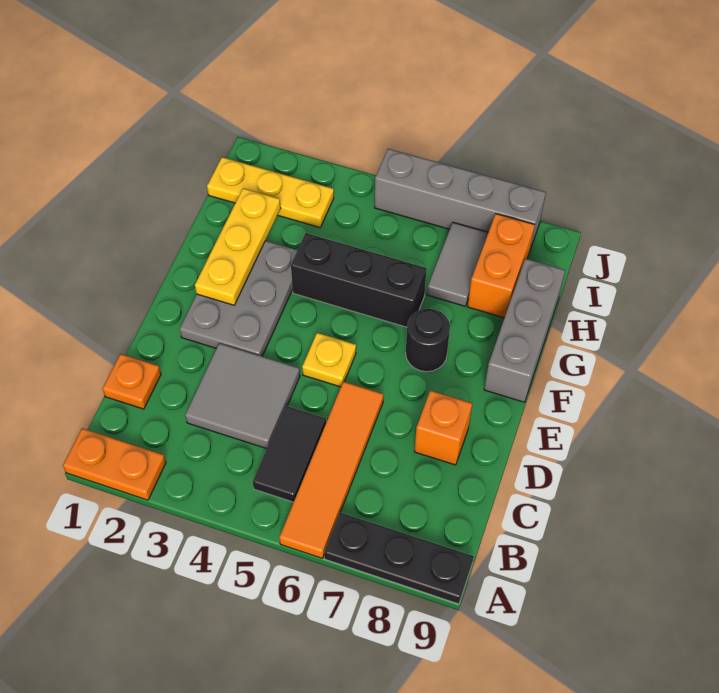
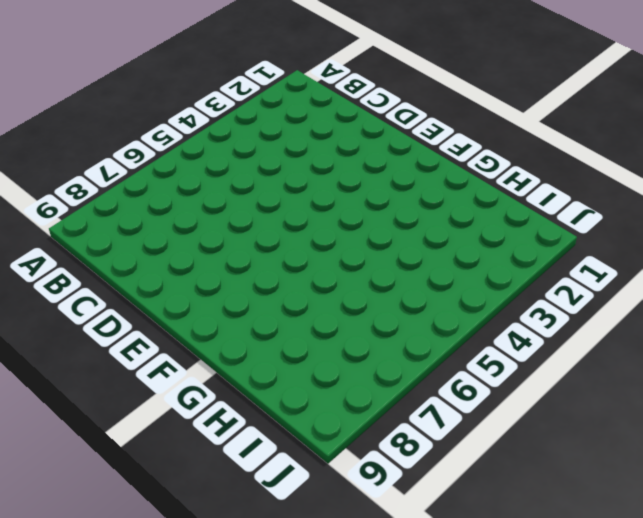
none -> orange 1x2 plate [63,428,166,500]
none -> orange 1x4 tile [279,382,384,558]
none -> black 1x3 plate [324,512,474,604]

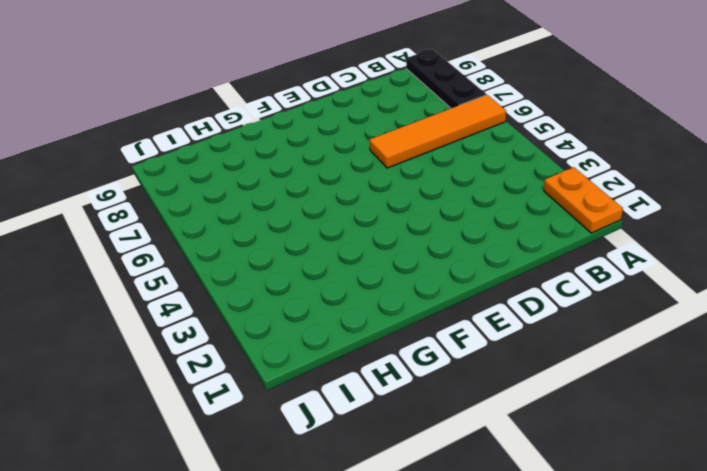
none -> black 1x2 tile [253,406,326,502]
none -> orange 1x1 plate [103,354,161,409]
none -> grey 2x2 tile [185,343,300,449]

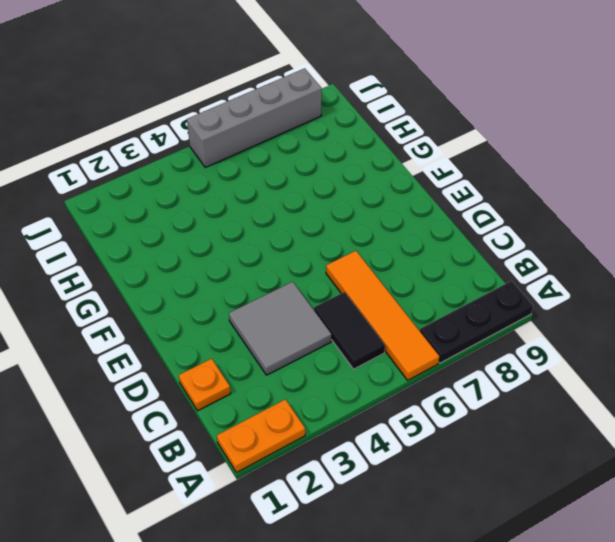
none -> orange 1x1 brick [414,390,472,465]
none -> grey 2x3 plate [180,241,297,356]
none -> yellow 1x1 plate [302,333,356,387]

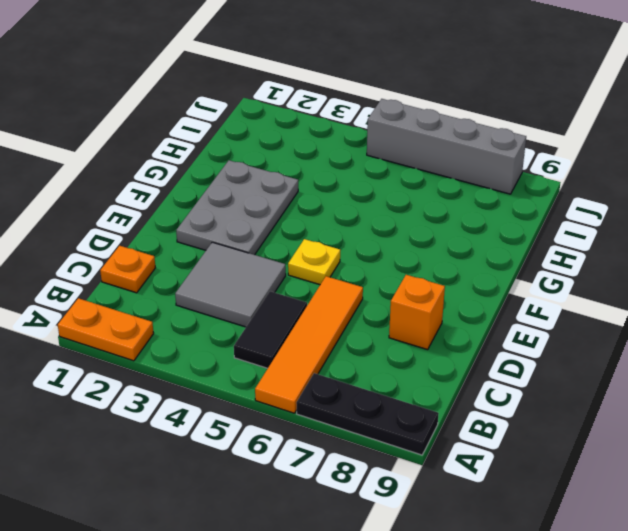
none -> black 1x1 round brick [406,308,450,372]
none -> grey 1x3 brick [484,259,565,402]
none -> black 1x3 brick [291,233,427,327]

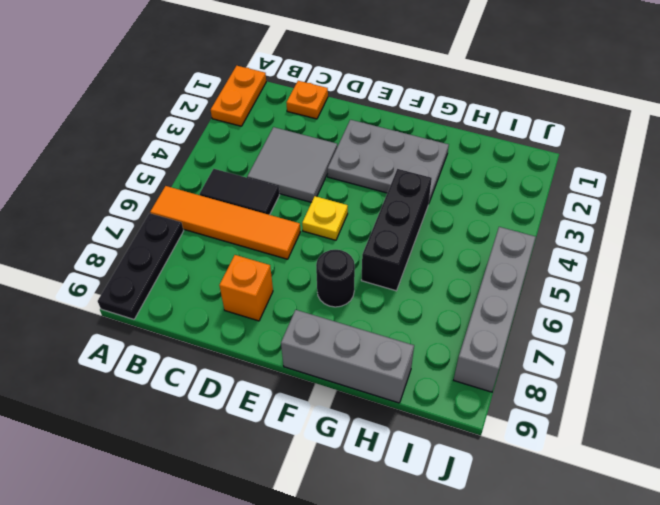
none -> grey 1x2 tile [427,222,488,306]
none -> orange 1x2 brick [468,214,535,318]
none -> yellow 1x3 plate [207,157,334,228]

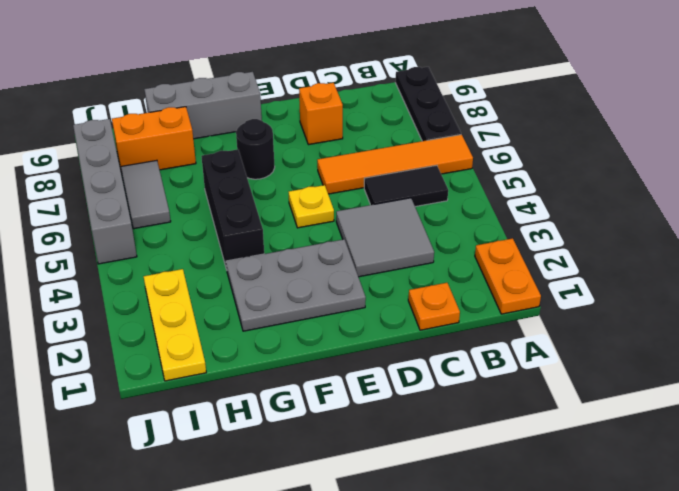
grey 1x2 tile [121,160,171,229] -> grey 1x2 tile turned to [427,222,488,306]
none -> yellow 1x3 plate [195,188,281,305]

